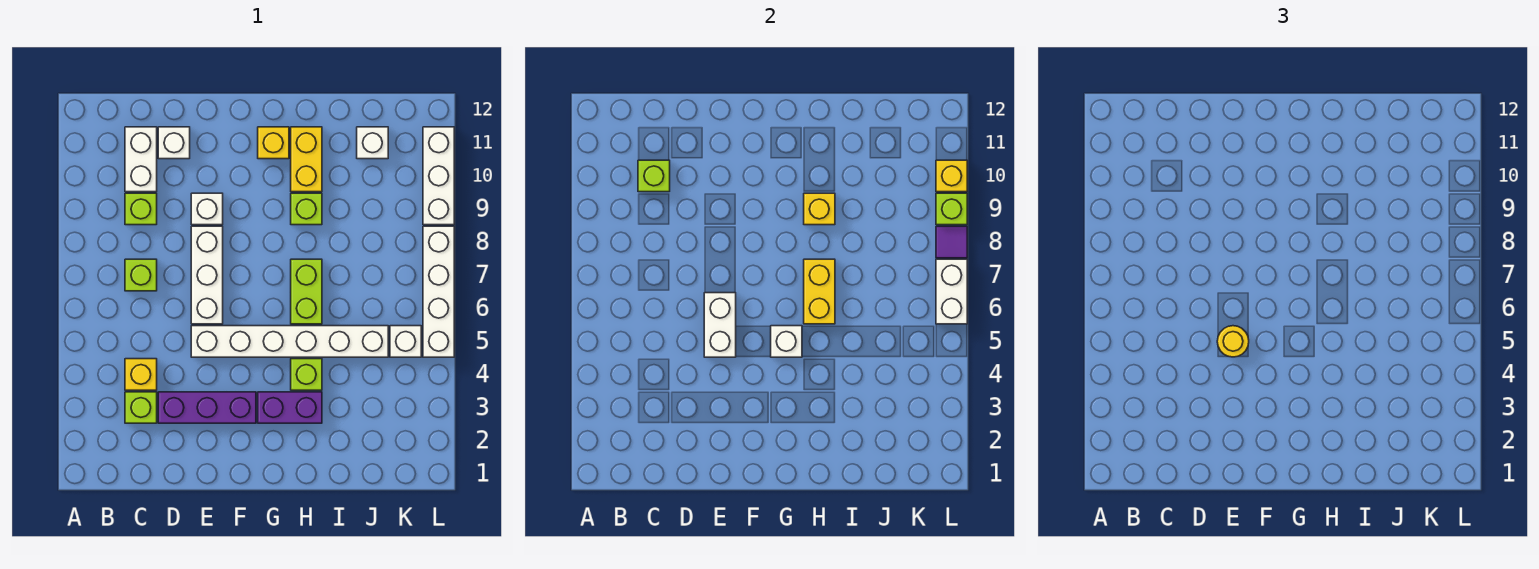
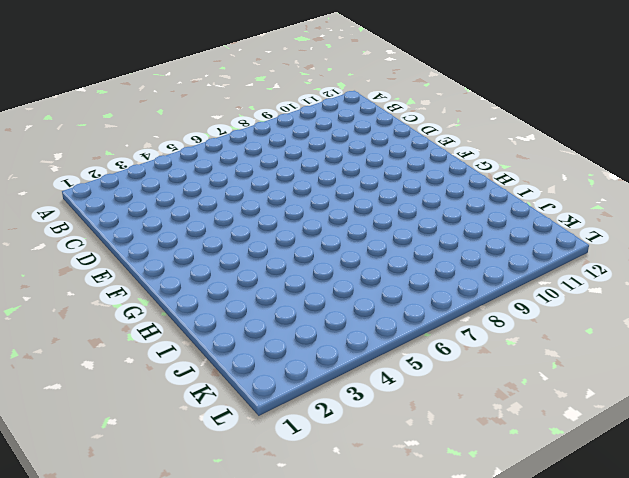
none -> lime 1x1 brick [125,392,157,423]
none -> yellow 1x1 brick [125,359,157,390]
none -> lime 1x1 brick [125,259,157,291]
none -> lime 1x1 brick [125,193,157,225]

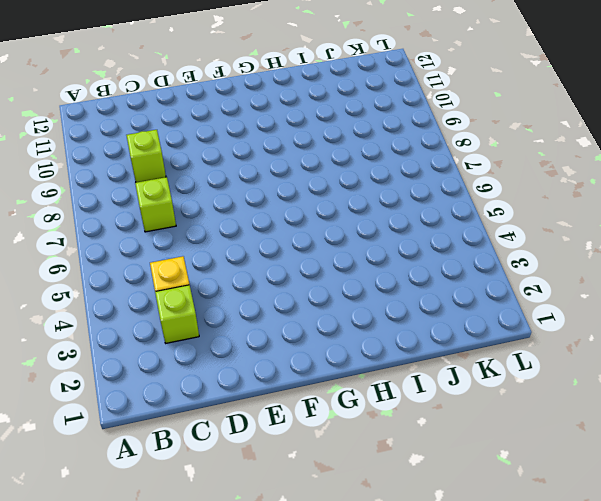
none -> white 1x2 brick [125,127,157,192]
none -> purple 1x3 brick [158,392,256,423]
none -> white 1x1 brick [158,127,190,159]
none -> white 1x6 brick [191,326,388,357]

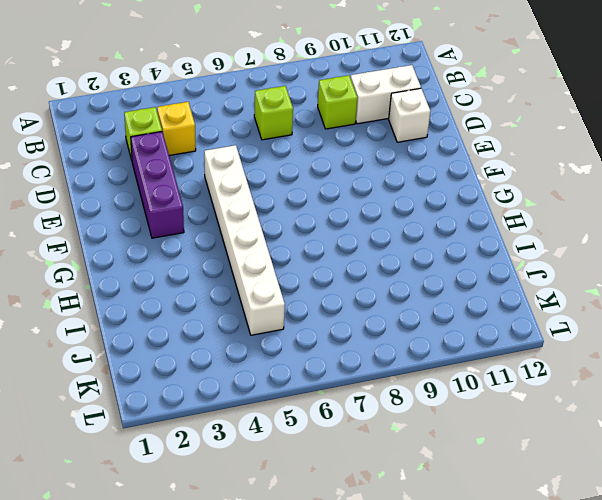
none -> white 1x3 brick [191,226,223,324]
none -> white 1x1 brick [191,193,223,225]
none -> purple 1x2 brick [258,392,322,423]
none -> yellow 1x1 brick [258,127,289,159]

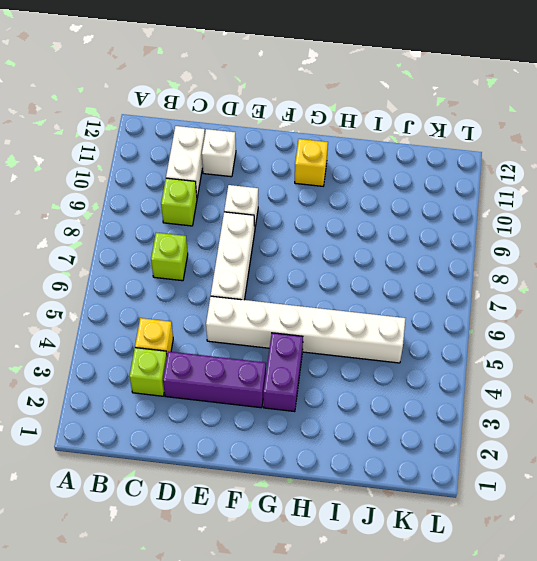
purple 1x2 brick [263,333,303,412] -> purple 1x2 brick turned to [258,392,322,423]
none -> lime 1x1 brick [291,359,322,390]
none -> lime 1x2 brick [291,259,322,324]
none -> lime 1x1 brick [291,193,322,225]
none -> yellow 1x2 brick [291,127,322,192]

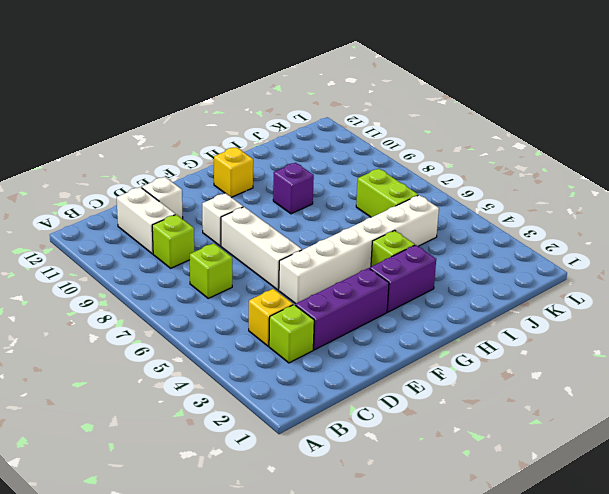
purple 1x1 brick [273,163,314,214] -> lime 1x1 brick [291,193,322,225]
lime 1x2 brick [356,169,418,217] -> lime 1x2 brick moved to [291,259,322,324]
none -> yellow 1x2 brick [291,127,322,192]
none -> white 1x1 brick [357,127,388,159]
none -> white 1x1 brick [390,326,421,357]
none -> white 1x4 brick [423,226,454,357]

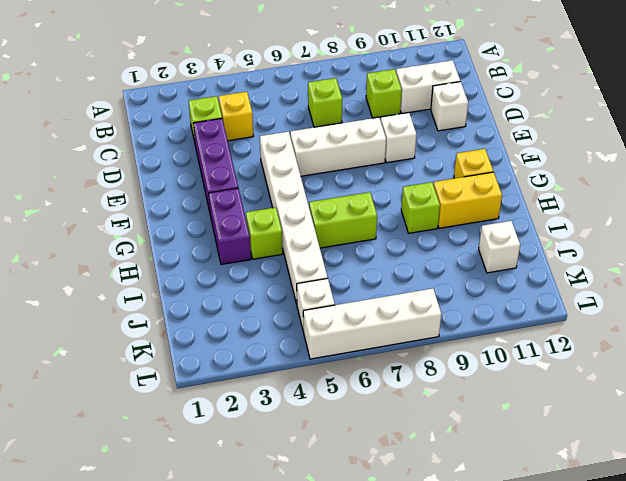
none -> white 1x3 brick [423,127,454,225]
none -> lime 1x1 brick [638,160,670,192]
none -> white 1x2 brick [704,293,736,357]
none -> white 1x1 brick [771,326,802,357]

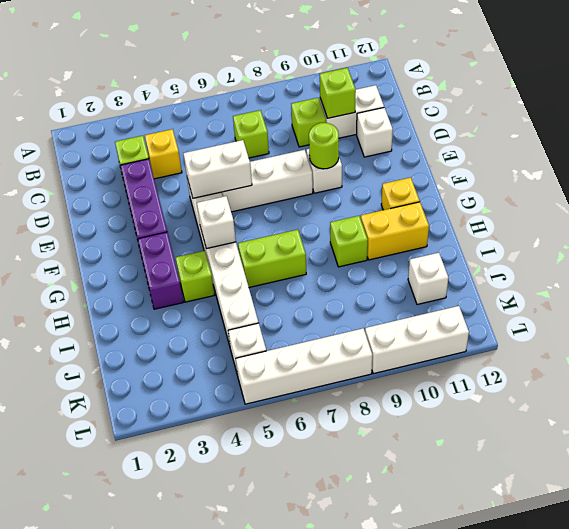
lime 1x1 round brick [309,123,339,169] -> none
none -> yellow 1x2 brick [804,259,835,324]
none -> yellow 1x1 brick [804,193,835,225]
none -> white 1x2 brick [936,259,967,324]
none -> purple 1x1 tile [936,226,967,258]

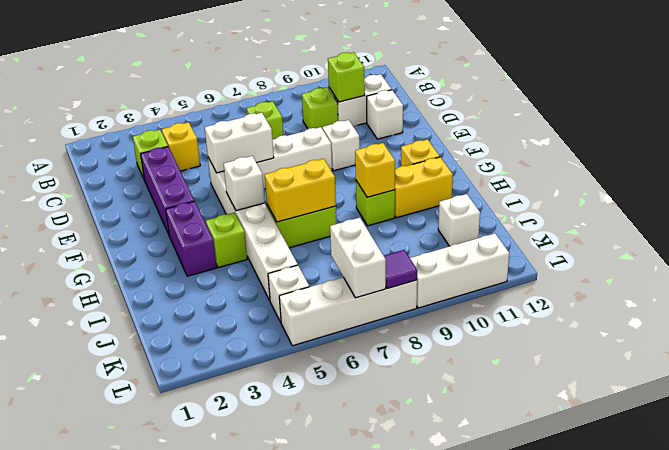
white 1x2 brick [330,218,386,298] -> white 1x2 brick turned to [936,259,967,324]
none -> lime 1x1 brick [936,193,967,225]
none -> yellow 1x1 brick [936,160,967,192]
none -> yellow 1x1 round brick [1217,326,1249,357]

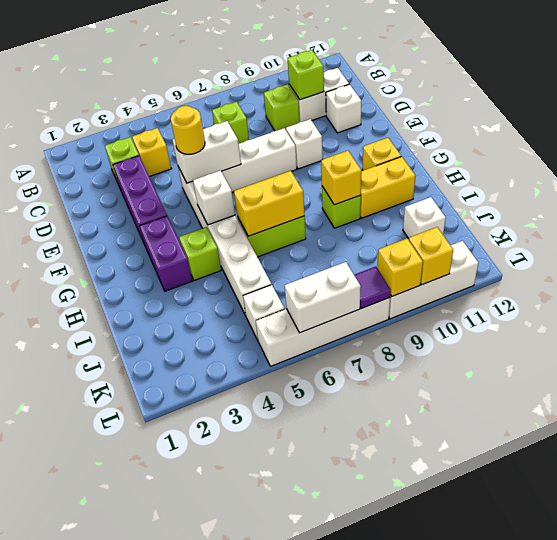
yellow 1x1 brick [377,239,423,296] -> lime 1x1 brick [936,193,967,225]

